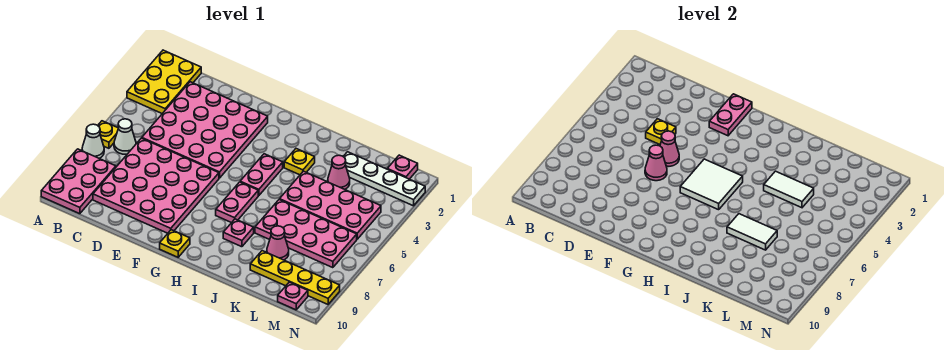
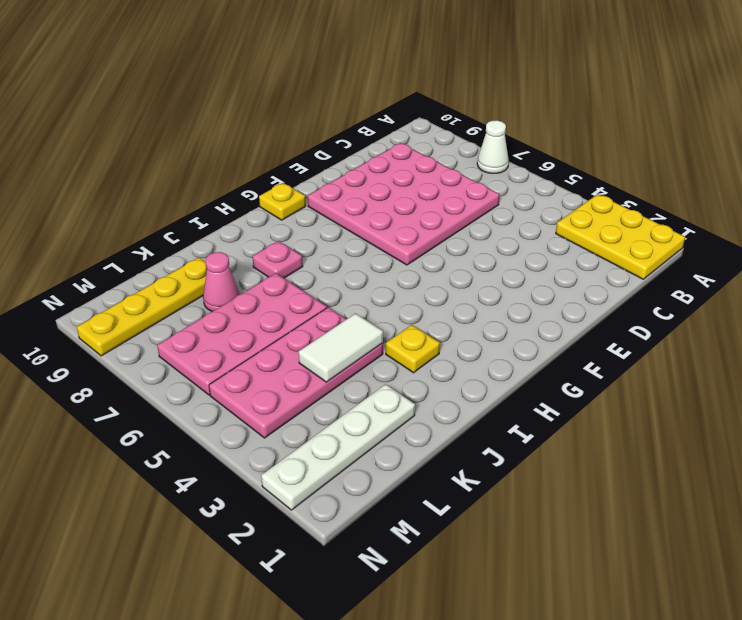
none -> yellow 1x1 plate [98,121,118,148]
none -> pink 2x3 plate [41,149,116,214]
none -> white 1x1 cone [114,119,136,154]

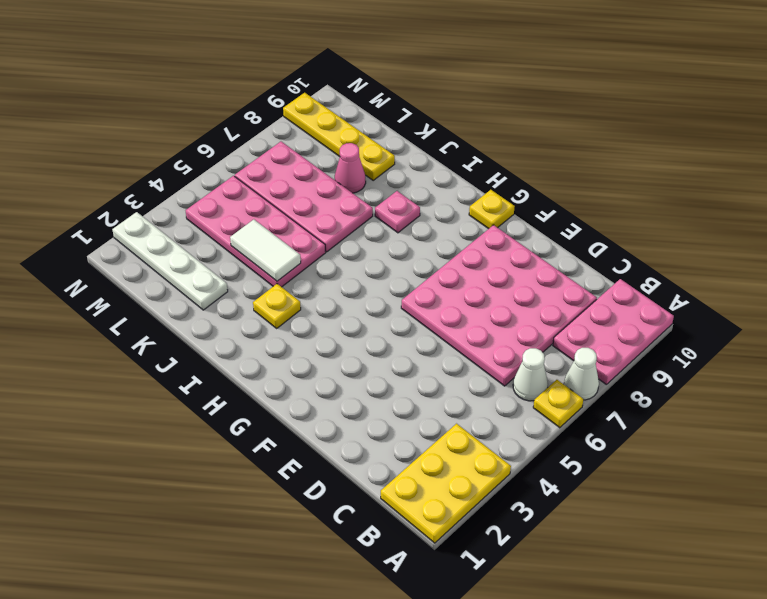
none -> pink 4x4 plate [142,82,268,178]
none -> pink 1x2 plate [240,154,283,196]
none -> pink 1x2 plate [216,182,258,223]

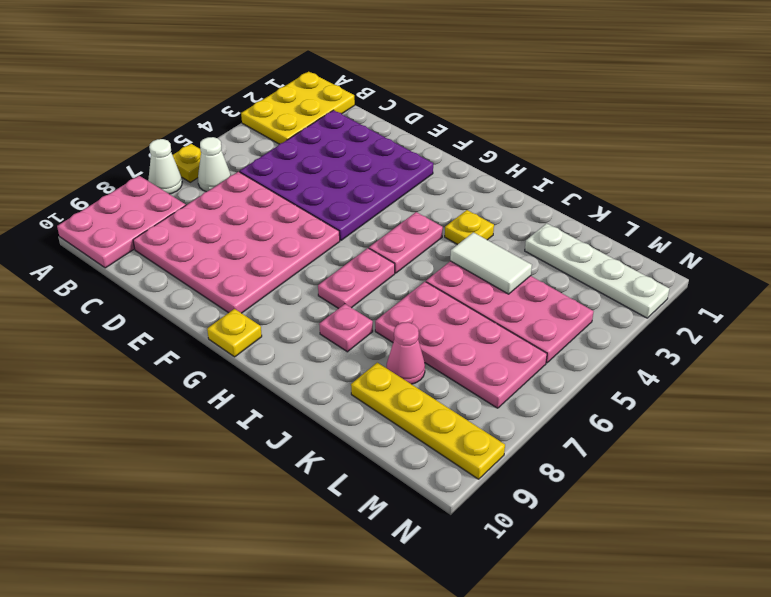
purple 4x4 plate [240,110,433,241] -> pink 4x4 plate [142,82,268,178]
none -> pink 1x1 cone [328,155,350,189]
none -> pink 1x1 plate [388,155,418,179]
none -> pink 1x1 plate [278,282,308,310]

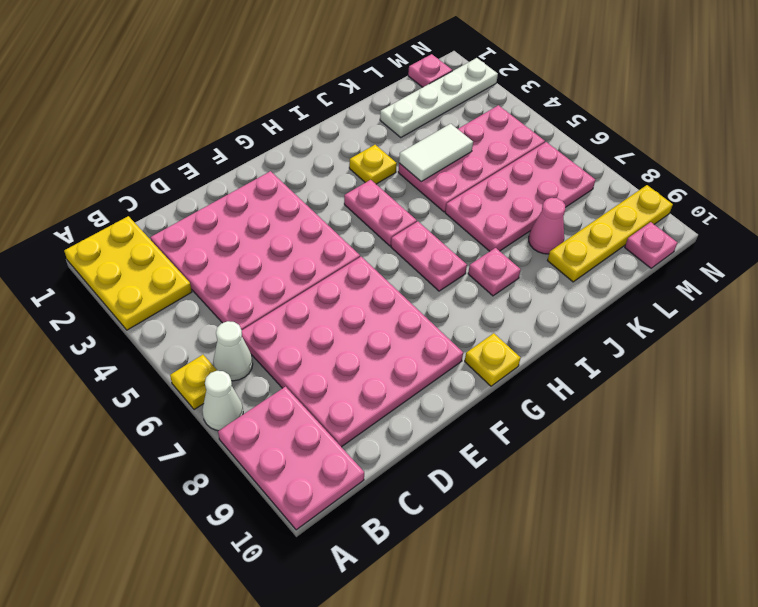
none -> pink 1x1 cone [328,155,350,189]
none -> yellow 1x1 plate [646,119,676,144]
none -> pink 1x1 cone [660,131,679,166]

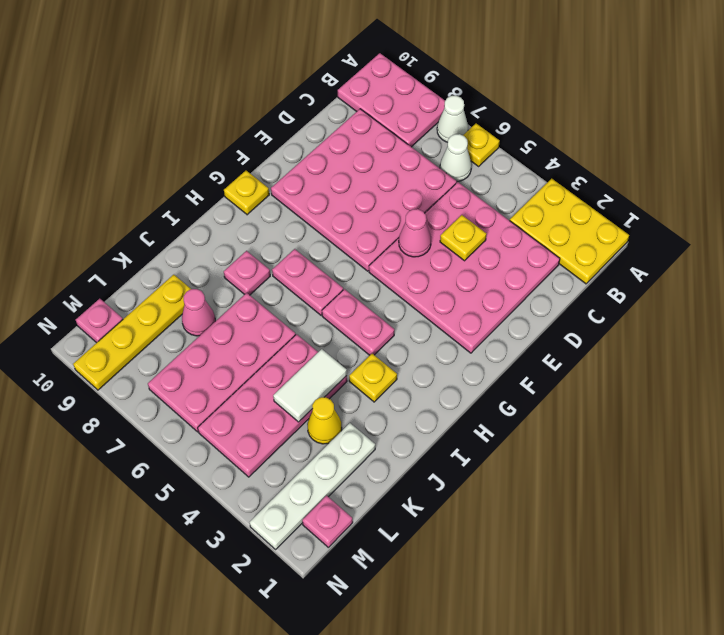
yellow 1x1 cone [307,397,342,444] -> pink 1x1 cone [328,155,350,189]
none -> pink 1x1 cone [645,145,667,181]
none -> pink 1x2 plate [709,94,752,136]
none -> white 2x2 tile [680,159,743,210]

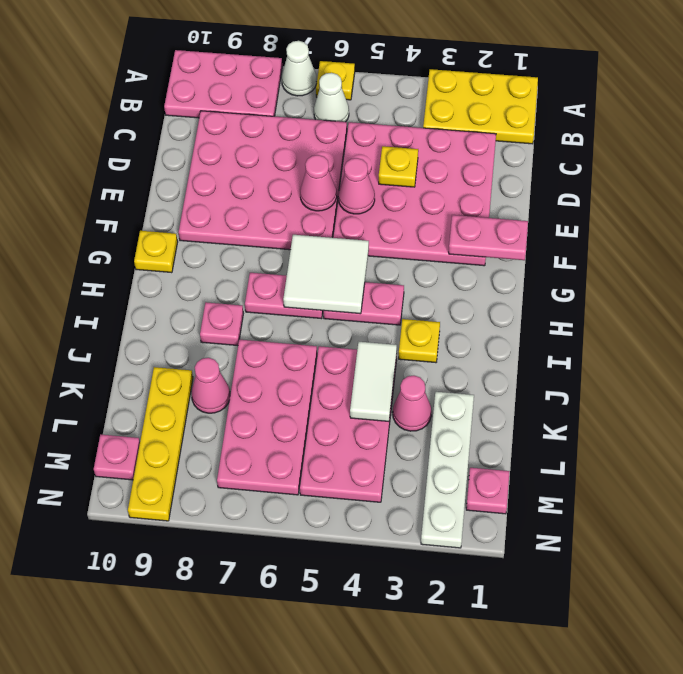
none -> white 1x2 tile [727,214,777,250]

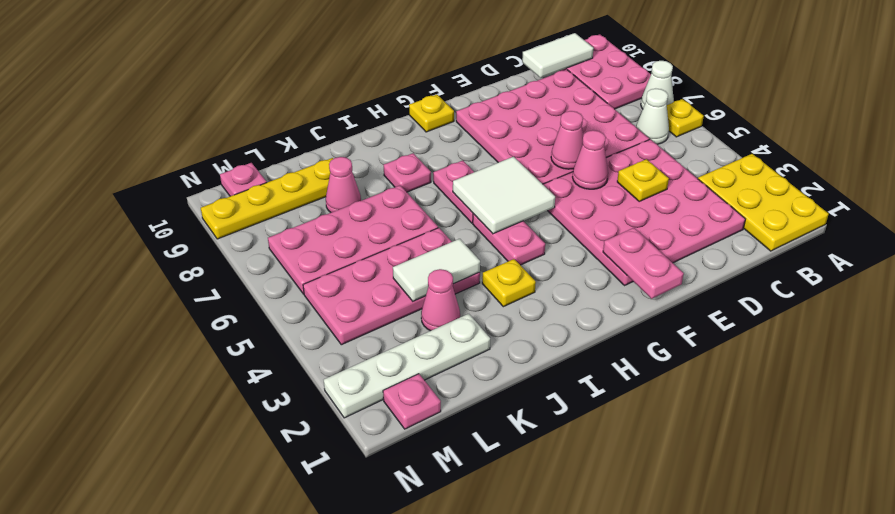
white 1x2 tile [522,33,594,78] -> white 1x2 tile moved to [727,214,777,250]

